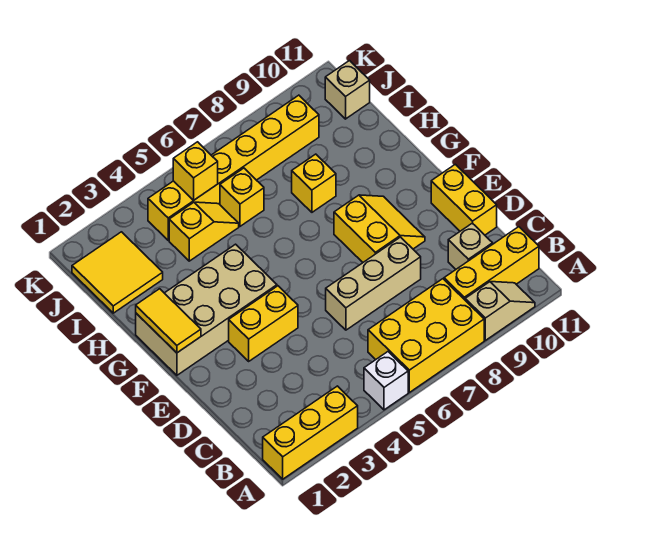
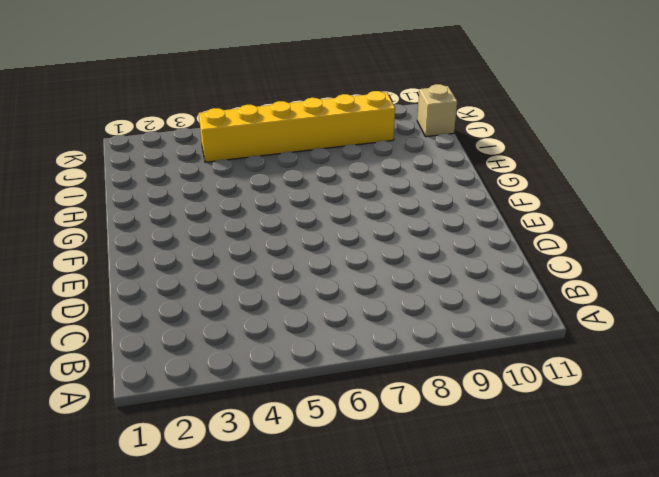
none -> yellow 1x3 brick [263,386,358,479]
none -> white 1x1 brick [364,352,408,410]
none -> yellow 2x3 brick [368,279,484,392]

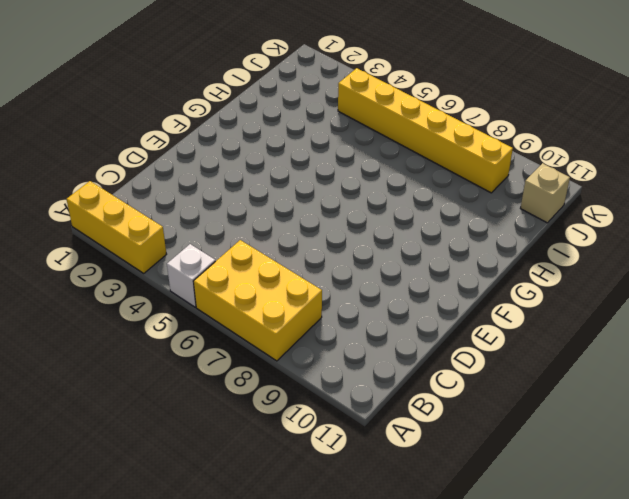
none -> tan 1x2 slope [465,282,535,340]
none -> yellow 1x3 brick [444,227,539,300]
none -> tan 1x1 brick [448,223,493,269]

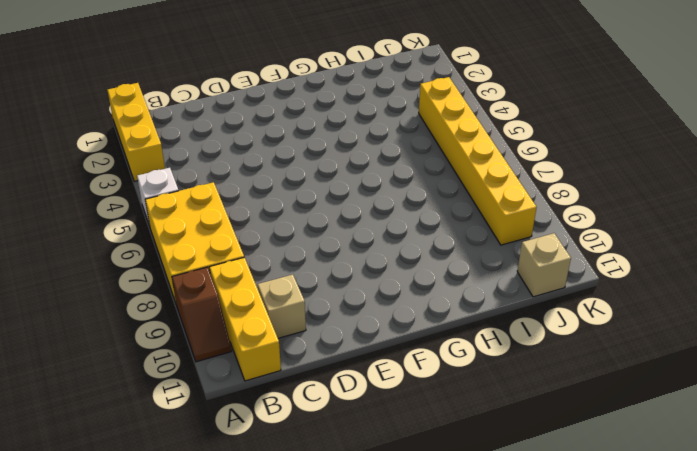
brown 1x2 slope [172,267,232,362] -> tan 1x2 slope [465,282,535,340]
none -> tan 1x3 brick [326,237,421,330]
none -> yellow 1x2 brick [431,164,497,235]
none -> yellow 1x2 brick [229,286,298,361]

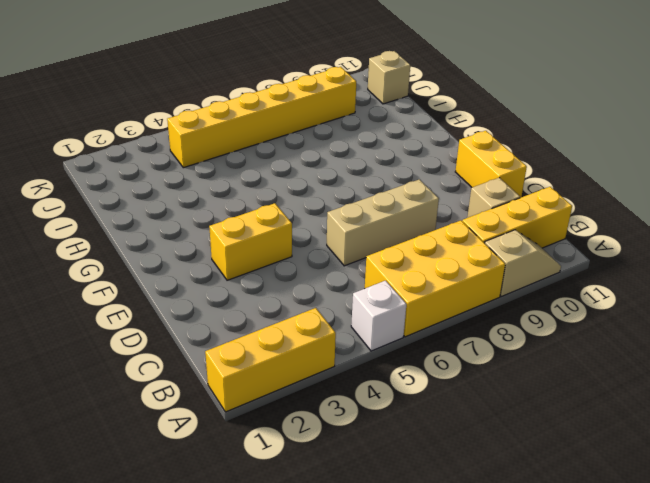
none -> yellow 2x2 slope [334,195,425,262]
none -> tan 2x4 brick [136,244,277,375]
none -> yellow 1x1 brick [292,154,336,212]

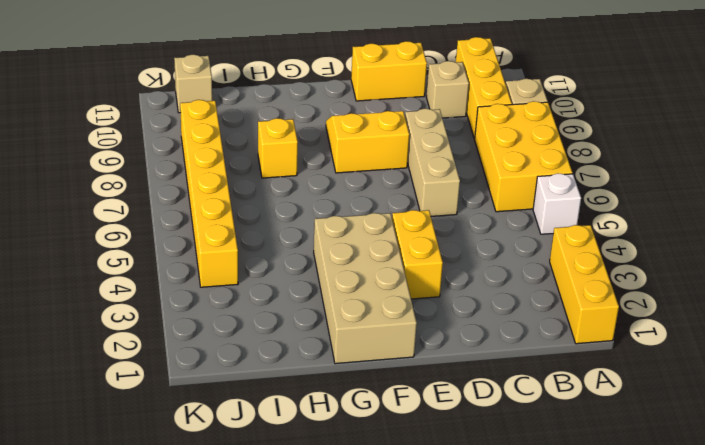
none -> yellow 2x2 tile [72,232,163,313]
none -> yellow 1x2 slope [169,202,239,261]
none -> yellow 1x1 brick [220,168,264,226]

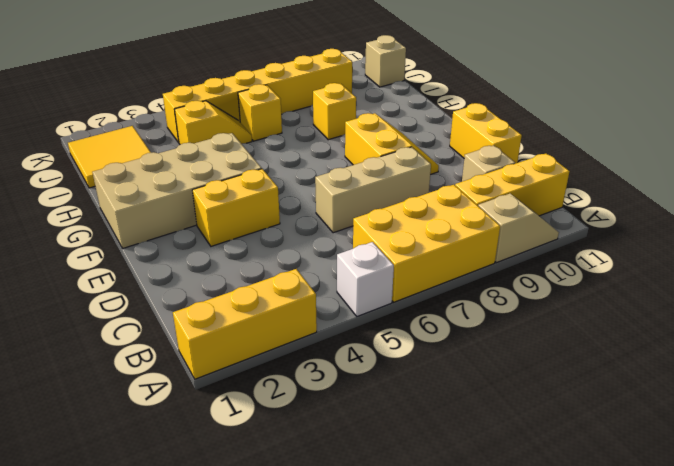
none -> yellow 1x2 tile [136,289,201,353]
none -> yellow 1x1 brick [173,142,218,201]

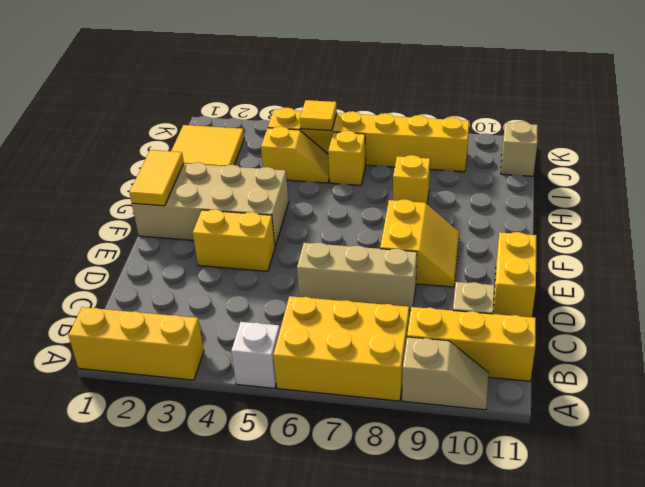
yellow 1x1 tile [300,100,337,131] -> yellow 1x1 brick [173,142,218,201]

